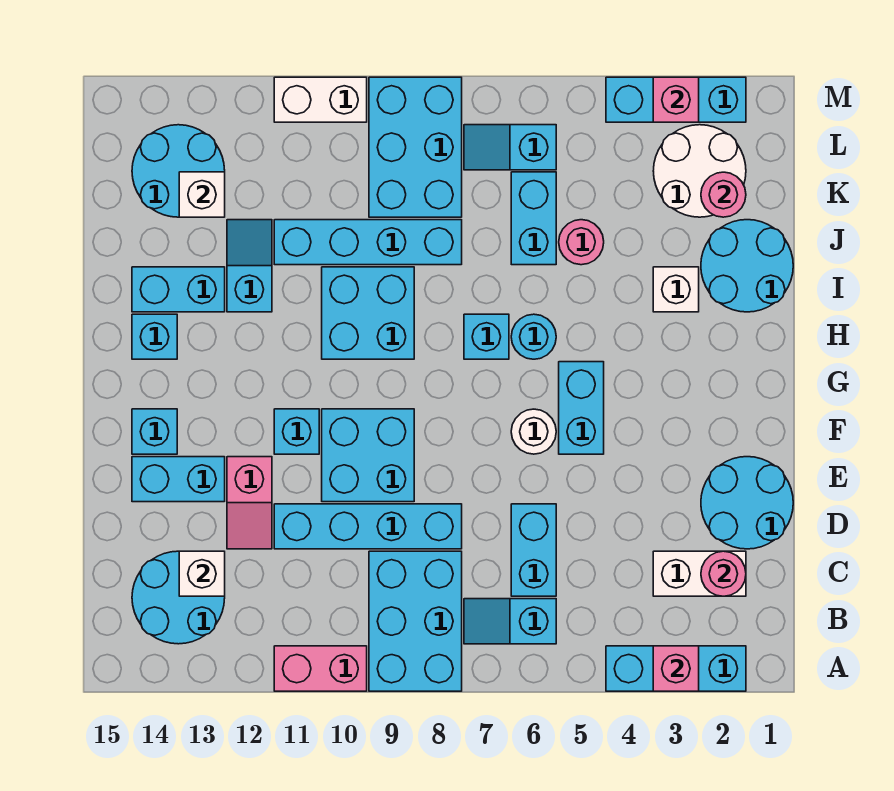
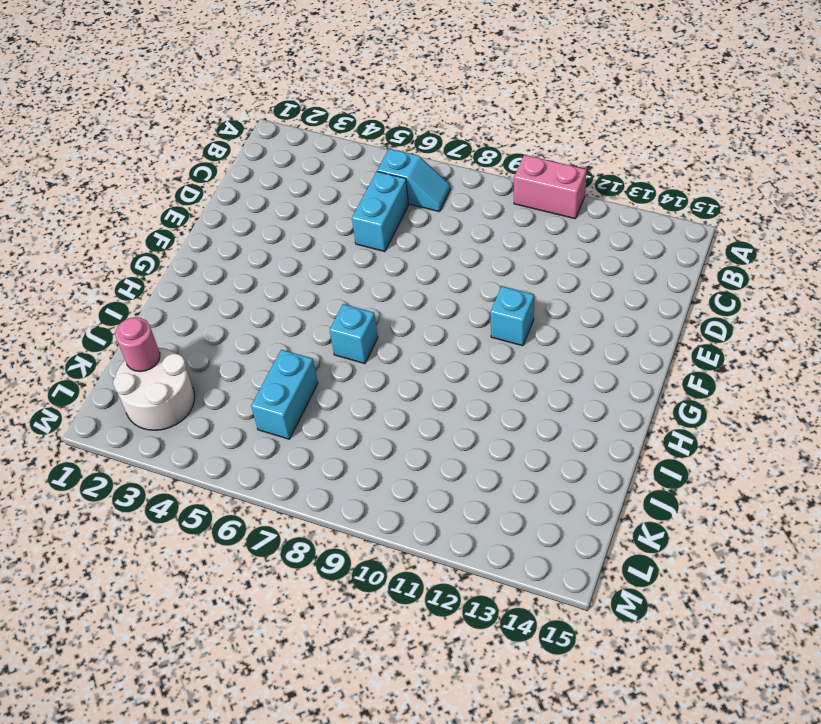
none -> cyan 1x3 brick [606,646,746,691]
none -> cyan 2x3 brick [369,551,462,691]
none -> cyan 2x2 round brick [132,551,225,644]
none -> white 1x2 brick [653,551,746,596]

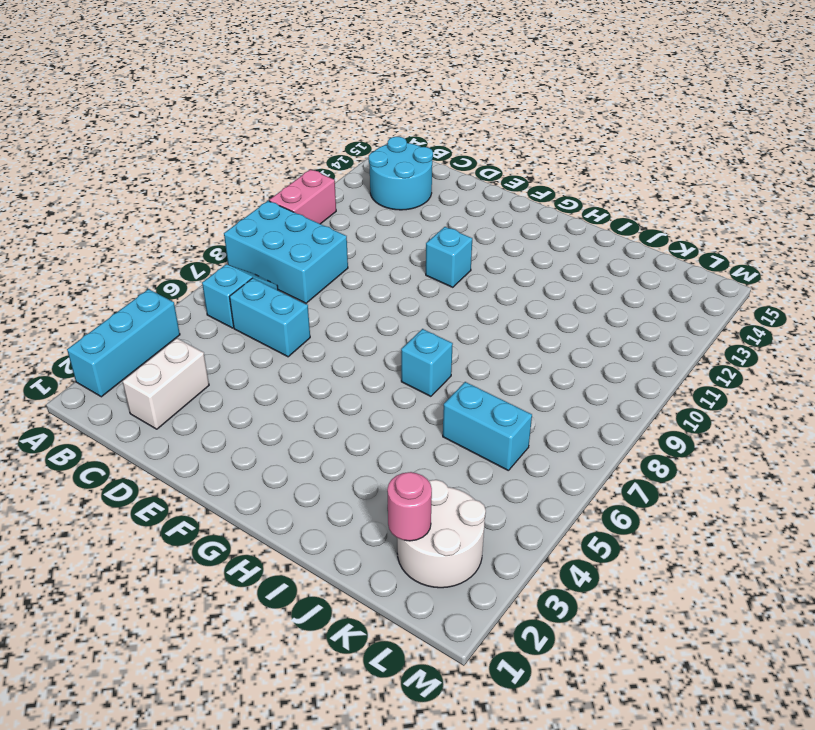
none -> cyan 2x2 round brick [701,457,793,549]
none -> cyan 1x4 brick [274,504,462,549]
none -> pink 1x2 slope [227,457,272,549]
none -> cyan 2x2 brick [322,409,414,502]

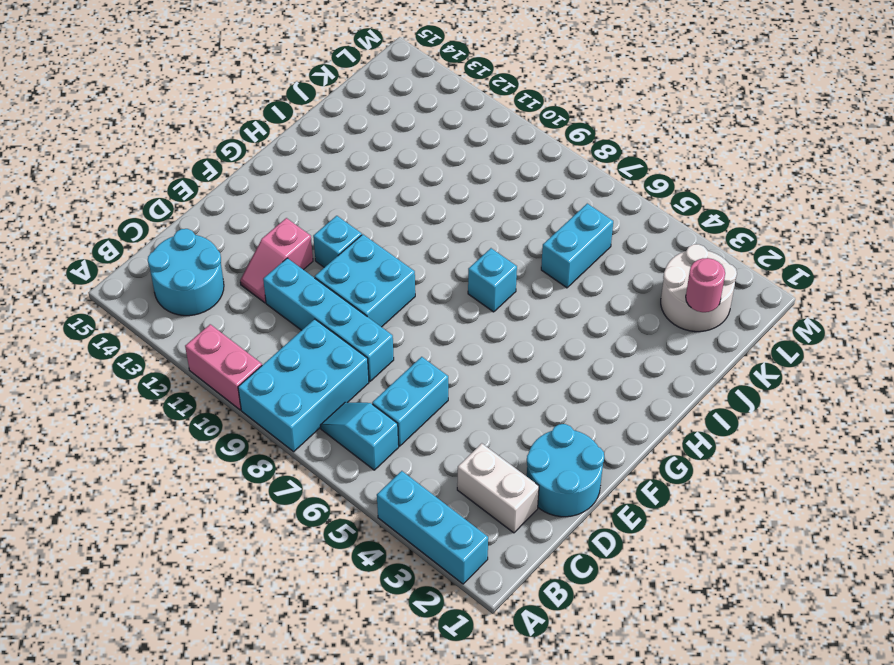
none -> cyan 1x2 brick [132,457,225,502]
none -> cyan 1x2 brick [559,362,604,454]
none -> white 1x1 round brick [511,409,556,454]
none -> cyan 1x1 brick [132,409,177,454]

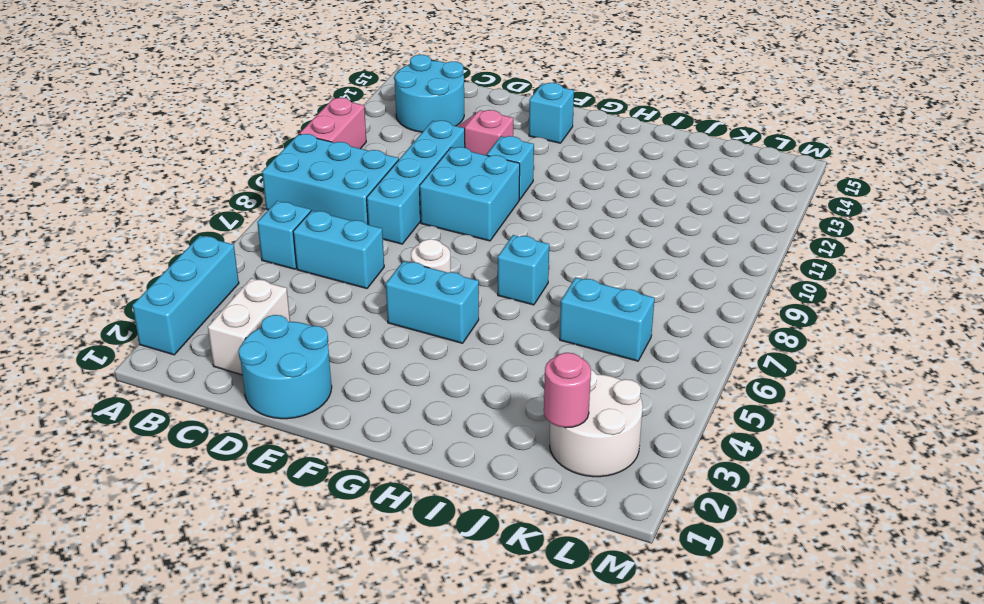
none -> cyan 1x2 brick [132,457,225,502]
none -> cyan 1x1 round brick [511,314,556,359]
none -> cyan 2x2 brick [322,267,414,359]
none -> cyan 1x1 brick [132,314,177,359]

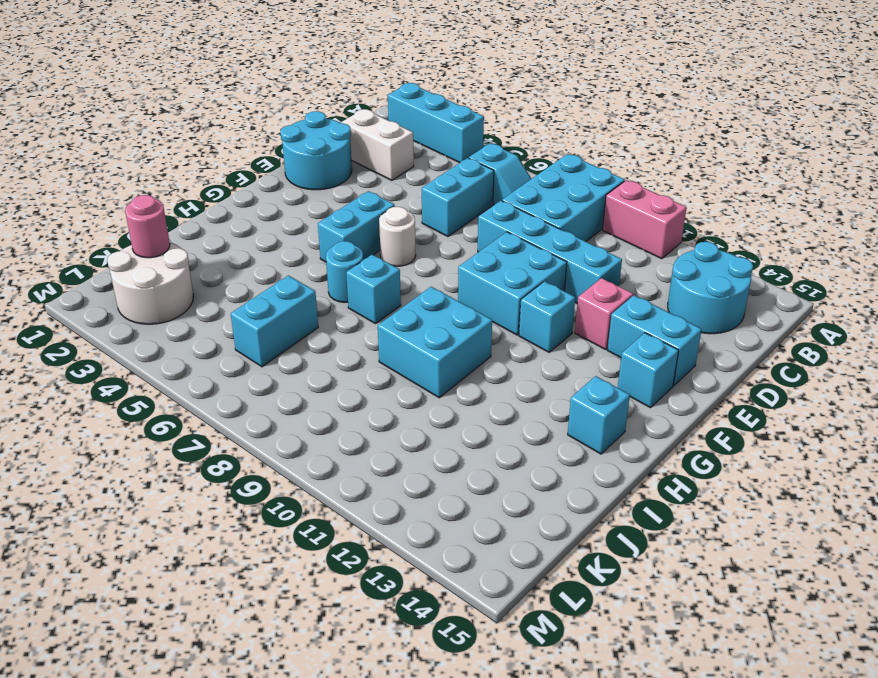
none -> cyan 2x2 round brick [701,220,793,312]
none -> white 1x1 brick [653,267,699,312]
none -> cyan 1x2 slope [227,220,272,312]
none -> cyan 1x2 brick [132,267,225,312]

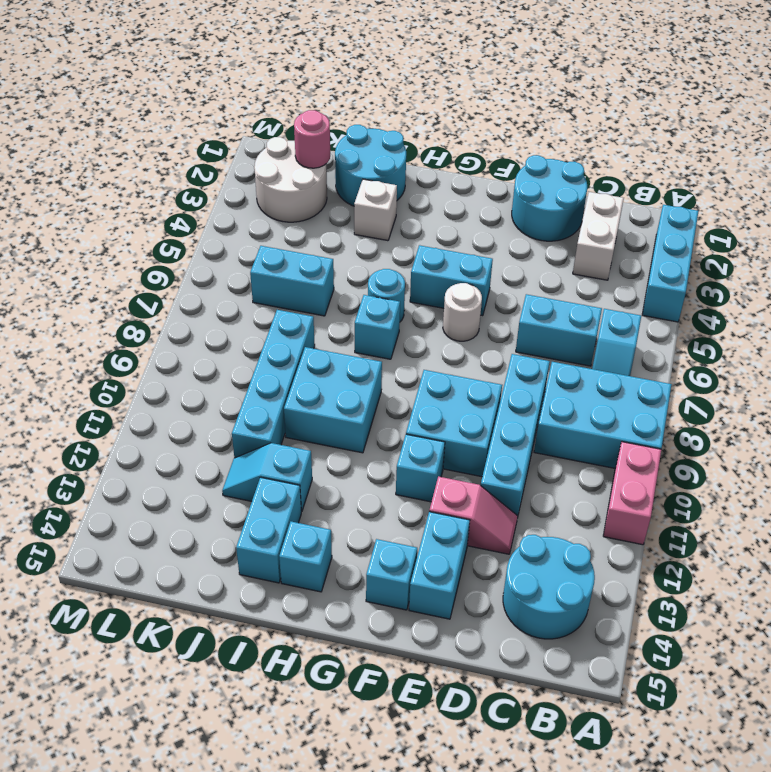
none -> pink 1x1 round brick [559,220,604,265]
none -> cyan 2x3 brick [369,77,462,217]
none -> cyan 2x2 round brick [132,125,225,217]
none -> cyan 1x2 slope [464,125,556,170]

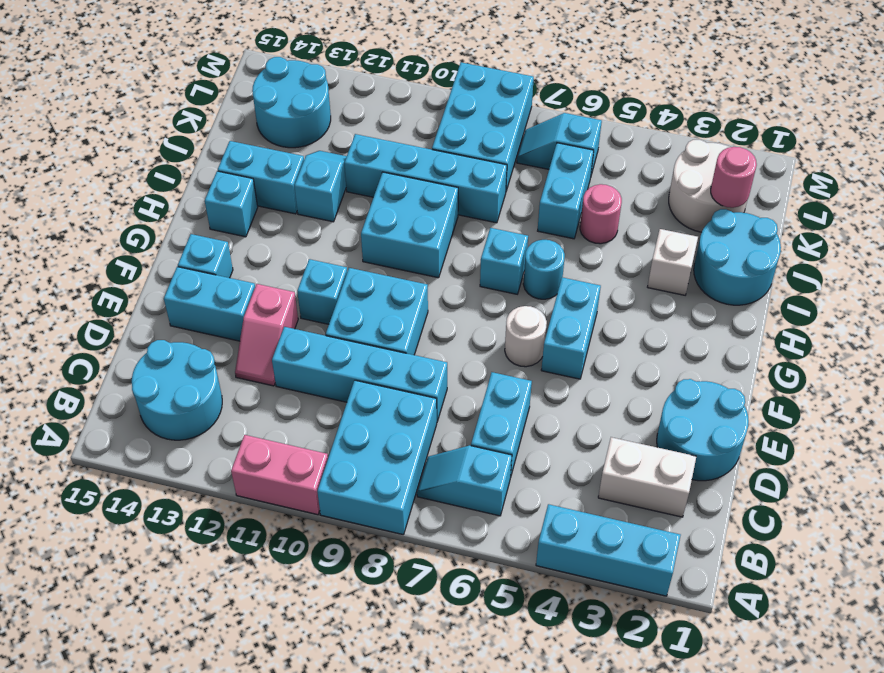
none -> cyan 1x3 brick [606,77,746,122]
none -> white 1x2 brick [274,77,367,122]
none -> pink 1x1 brick [653,646,699,691]
none -> pink 1x1 round brick [701,551,746,596]

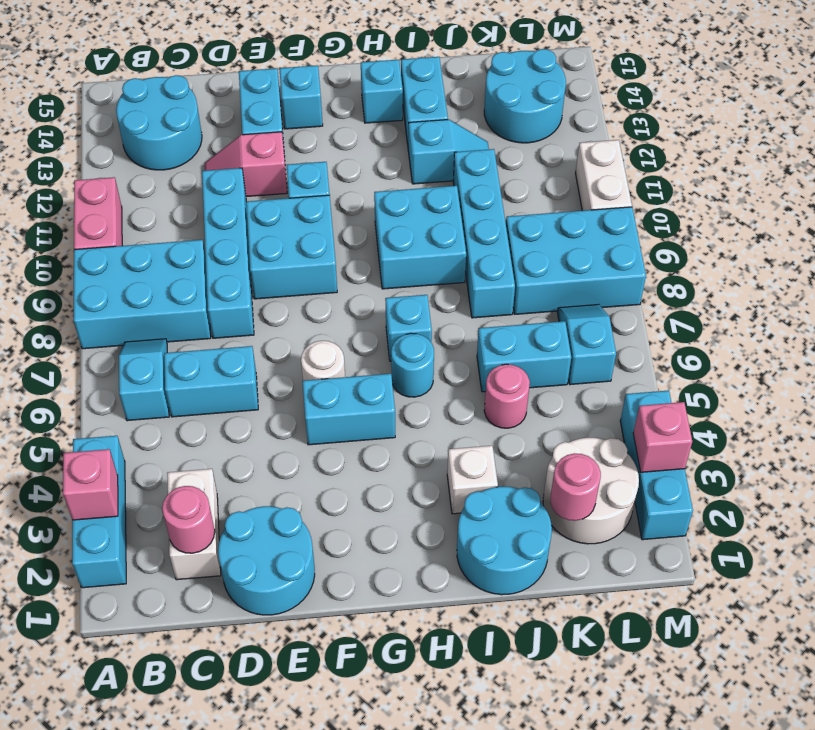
none -> white 1x1 brick [179,551,225,596]
none -> white 1x1 brick [179,172,225,217]

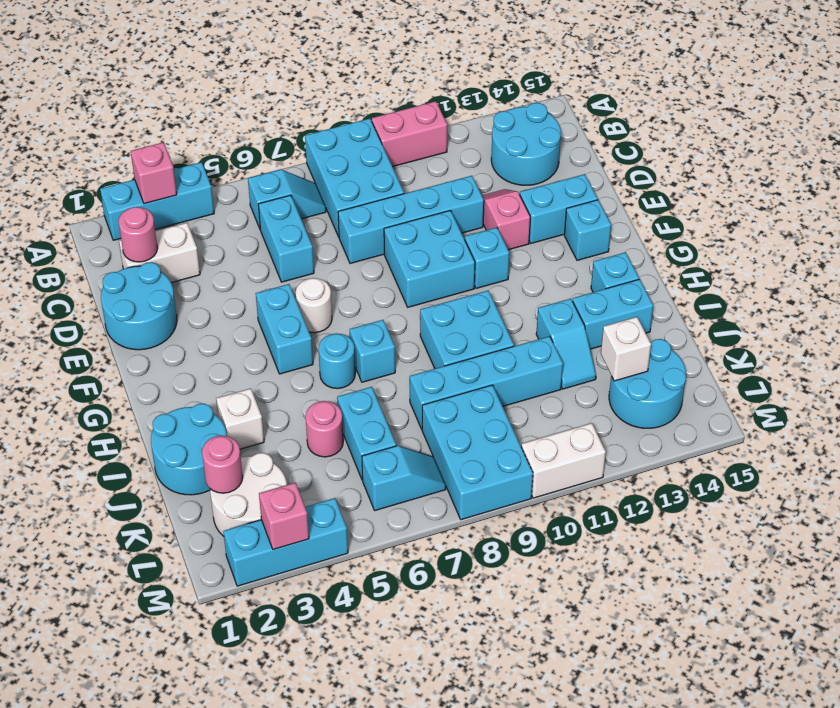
none -> white 1x1 brick [179,551,225,596]

